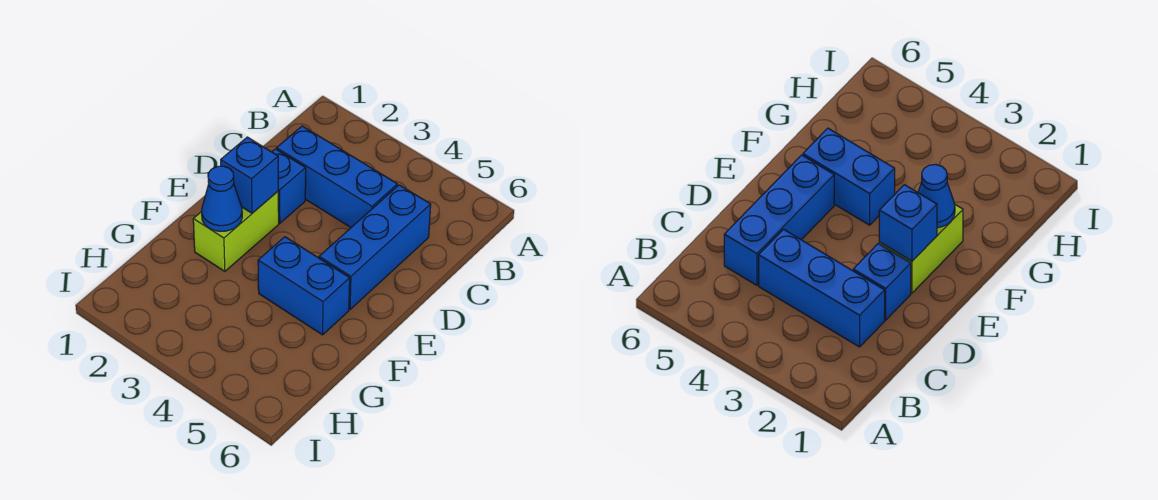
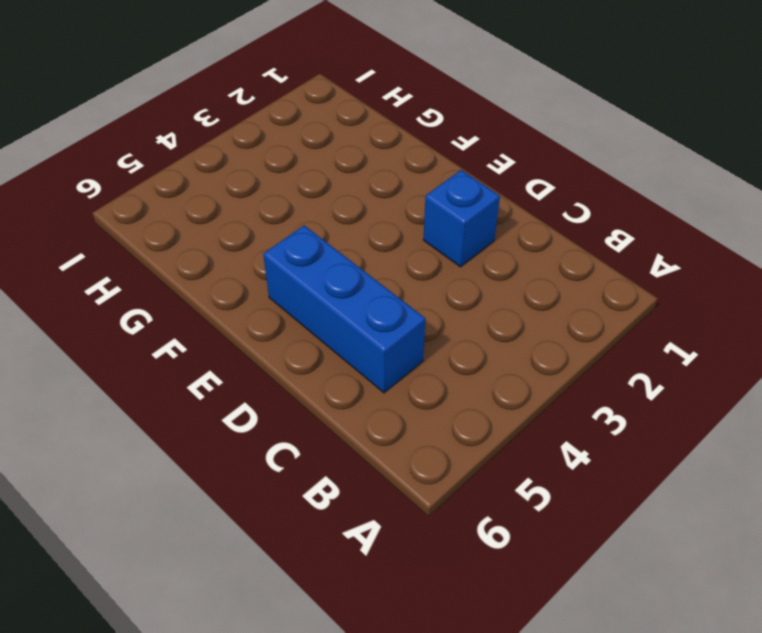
none -> blue 1x3 brick [277,126,397,227]
none -> lime 1x2 brick [193,192,279,271]

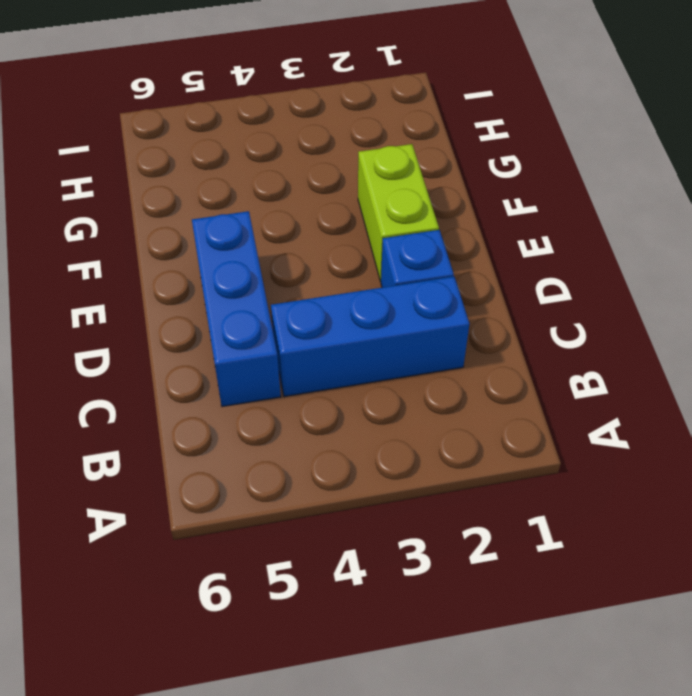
none -> blue 1x2 brick [258,237,350,335]
none -> blue 1x1 brick [221,137,278,213]

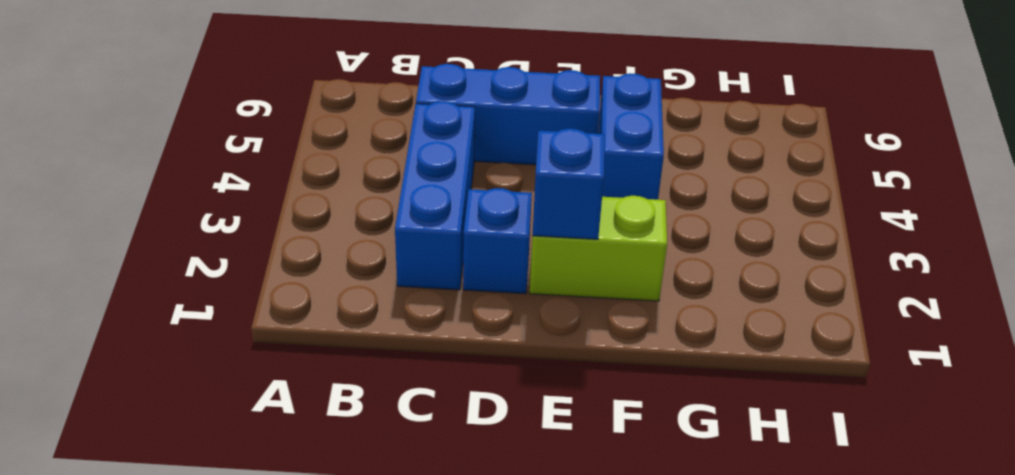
none -> blue 1x1 cone [202,166,242,231]

